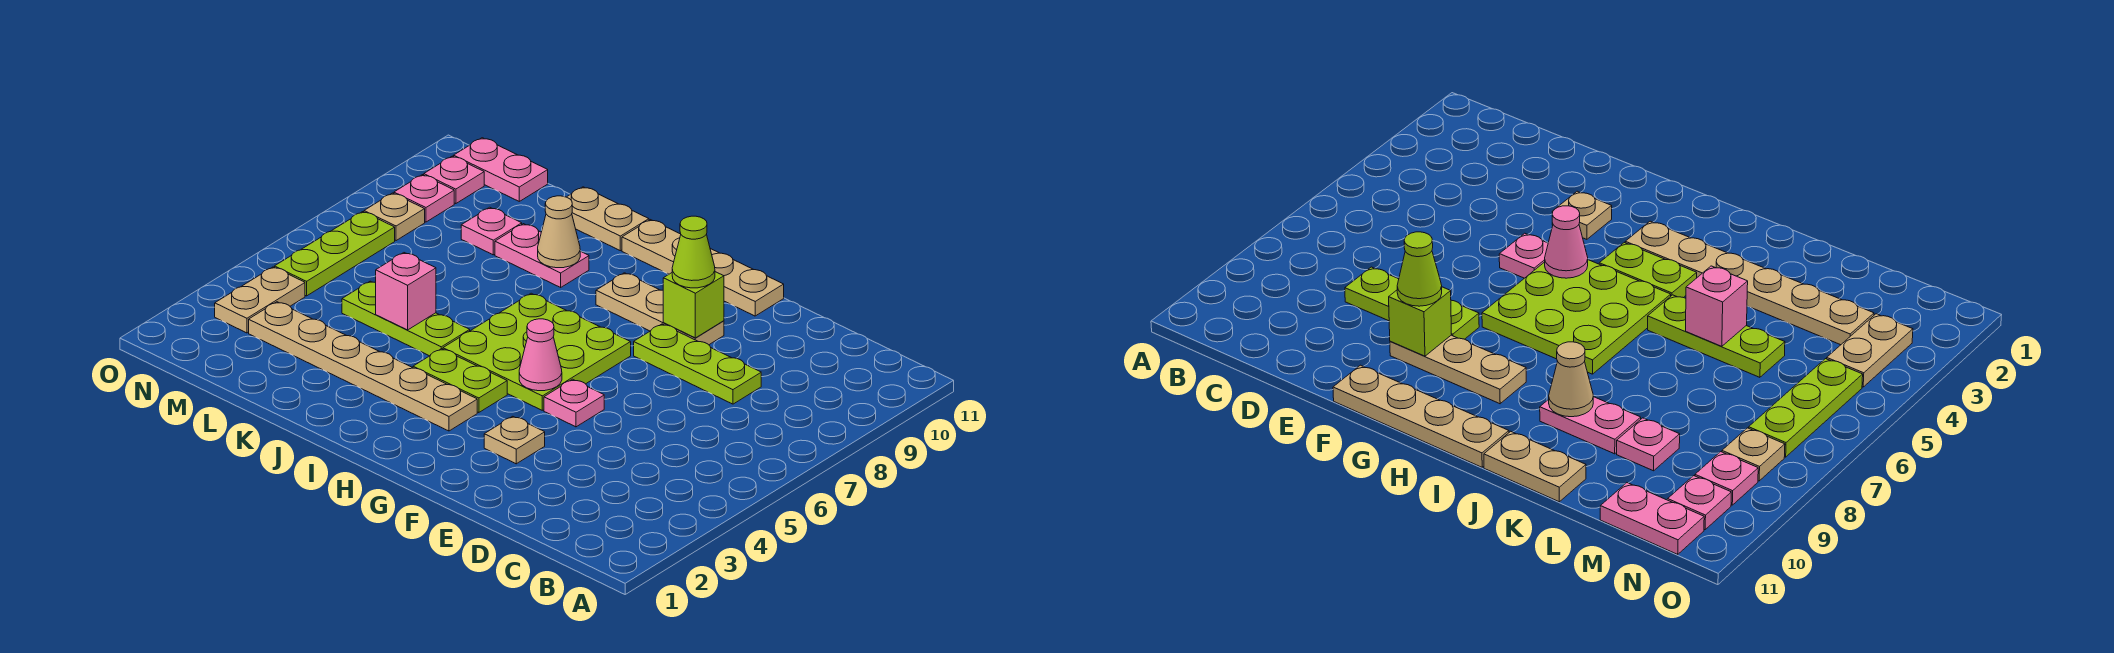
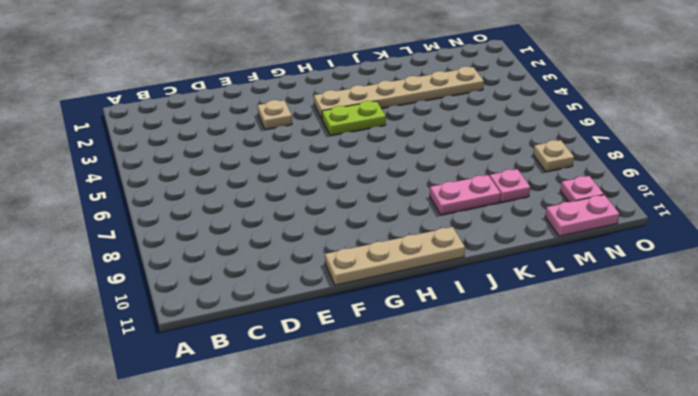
none -> lime 1x3 plate [634,324,761,404]
none -> pink 1x1 plate [544,379,604,427]
none -> tan 1x3 plate [596,273,724,345]

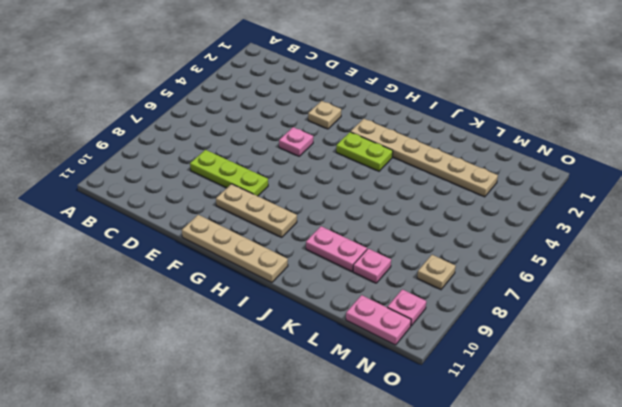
none -> lime 3x3 plate [443,293,631,410]
none -> lime 1x3 plate [342,281,470,356]
none -> tan 1x2 plate [567,187,649,251]

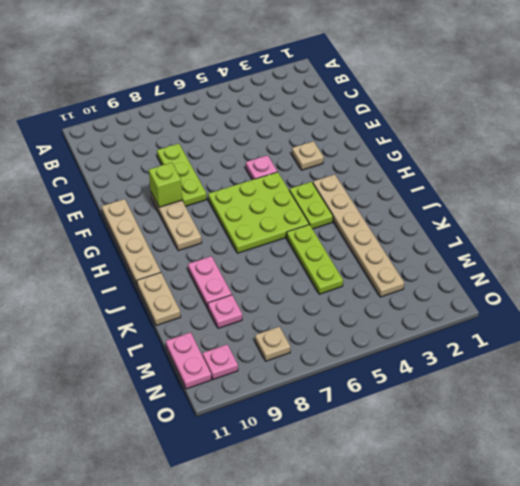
none -> tan 1x2 plate [215,267,305,333]
none -> lime 1x3 plate [275,212,395,296]
none -> pink 1x1 plate [394,175,454,222]

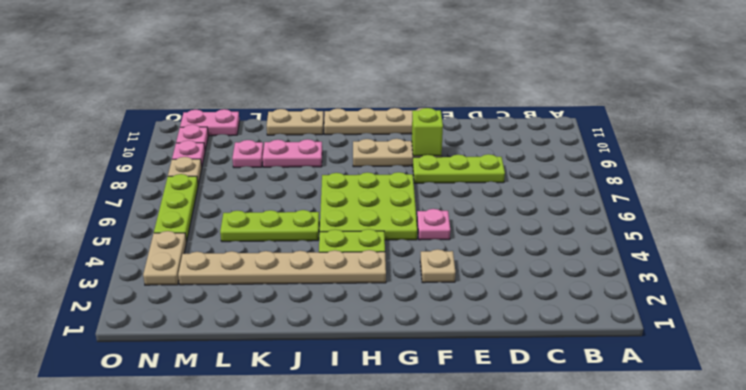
none -> pink 1x1 cone [519,319,562,391]
none -> tan 1x1 cone [538,196,580,268]
none -> pink 1x1 brick [376,253,436,330]

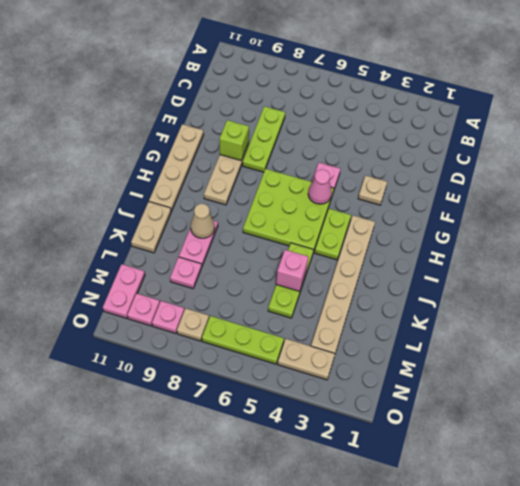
none -> lime 1x1 cone [672,216,715,288]

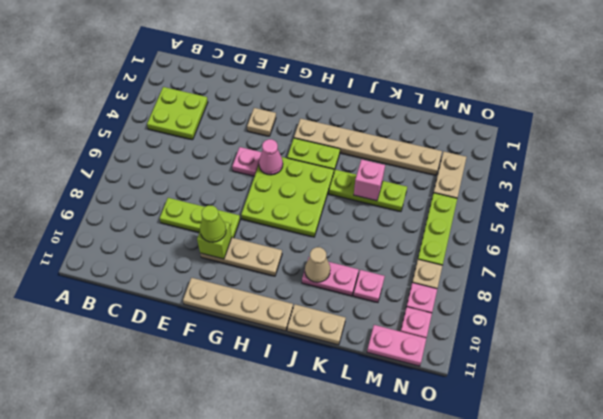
lime 2x2 plate [147,87,208,140] -> none

